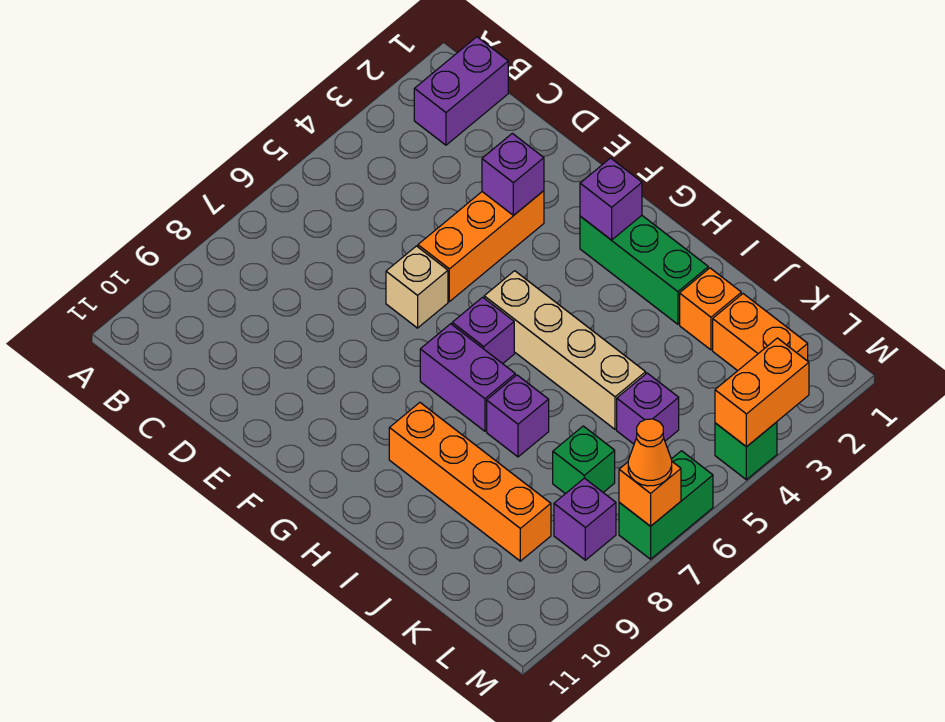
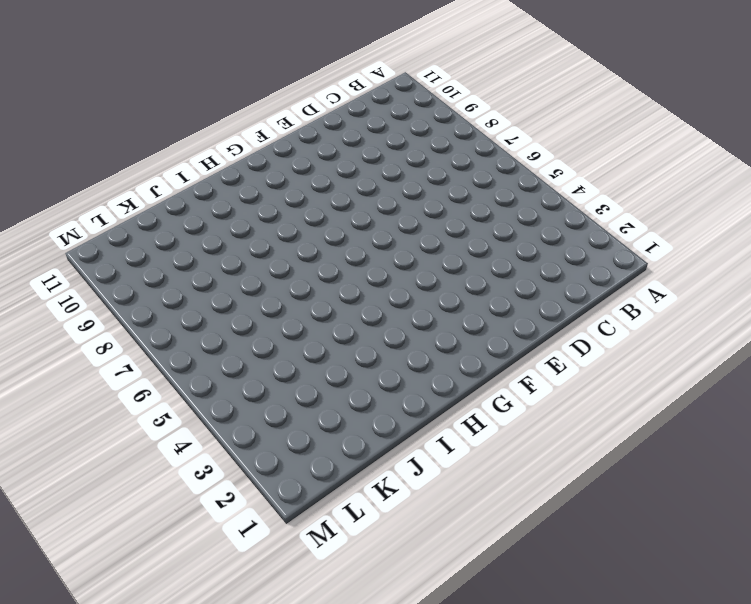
none -> purple 1x2 brick [414,37,508,145]
none -> orange 1x3 brick [418,191,544,302]
none -> tan 1x1 brick [386,246,448,328]

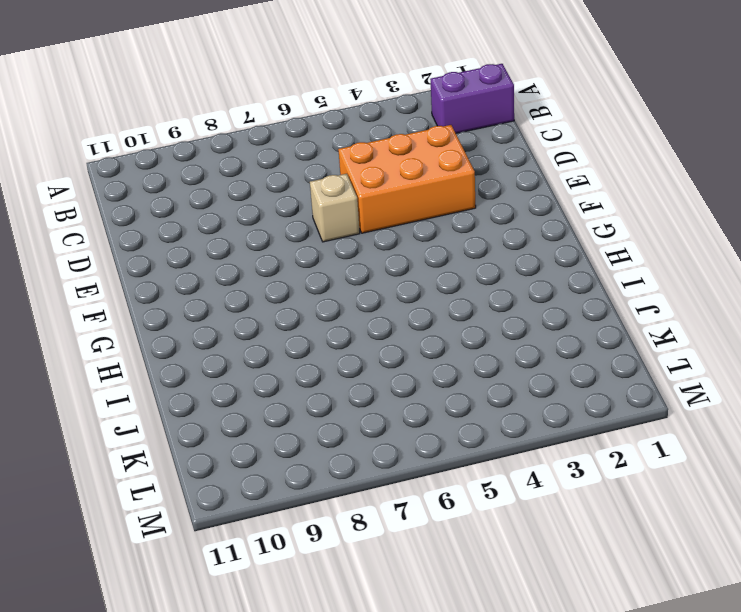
orange 2x3 brick [338,125,476,233] -> orange 1x3 brick [418,191,544,302]
none -> green 1x3 brick [580,216,708,324]
none -> tan 1x4 brick [484,271,646,429]
none -> purple 1x1 brick [452,297,514,364]

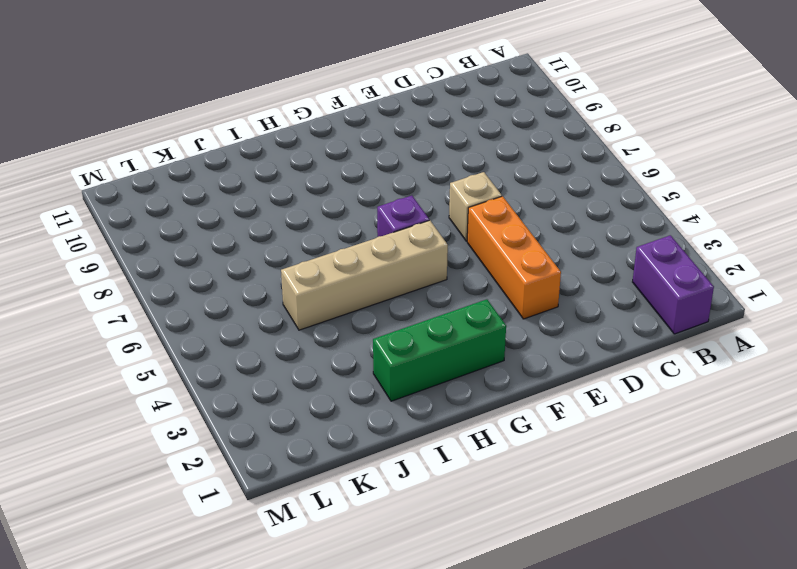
none -> purple 1x2 brick [420,324,515,431]
none -> orange 1x4 brick [389,403,551,561]
none -> purple 1x1 brick [487,375,549,457]

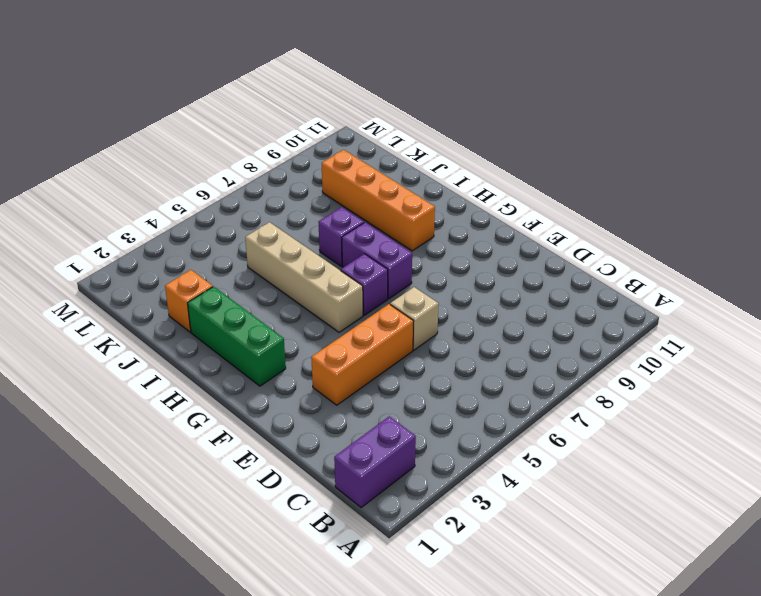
none -> orange 1x2 brick [713,294,808,371]
none -> purple 1x1 brick [617,373,679,444]
none -> green 1x1 brick [553,426,615,494]

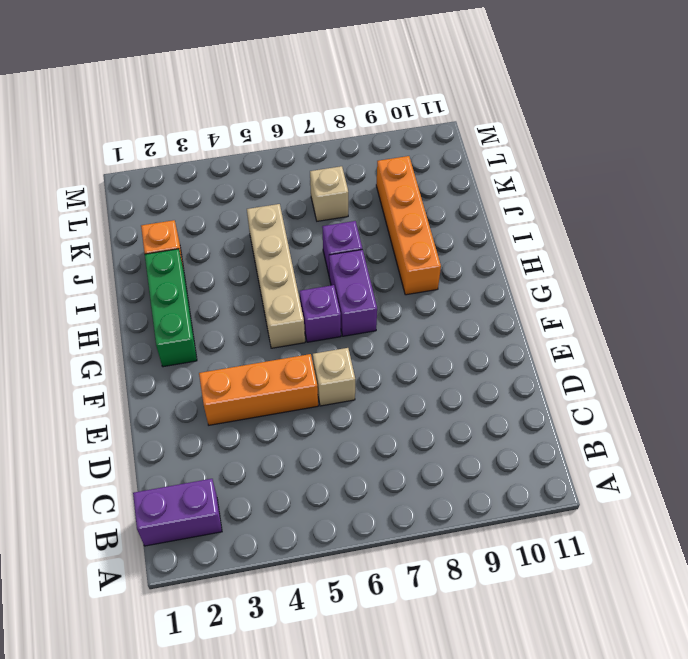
tan 1x1 brick [310,166,348,221] -> green 1x1 brick [553,426,615,494]
none -> orange 1x2 brick [713,294,808,371]
none -> purple 1x1 brick [617,373,679,444]
none -> purple 1x1 brick [554,478,616,560]

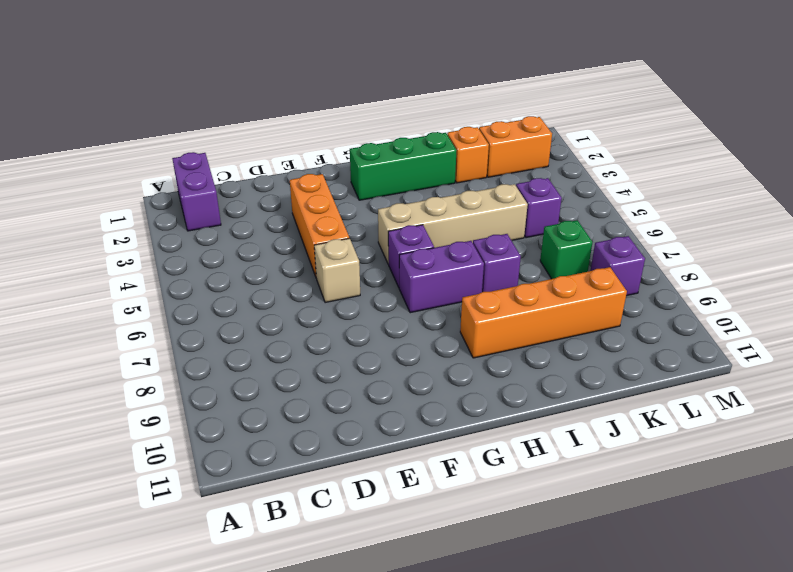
none -> green 1x1 brick [715,422,777,480]
none -> green 1x2 brick [619,451,713,559]
none -> purple 1x1 brick [482,133,544,215]

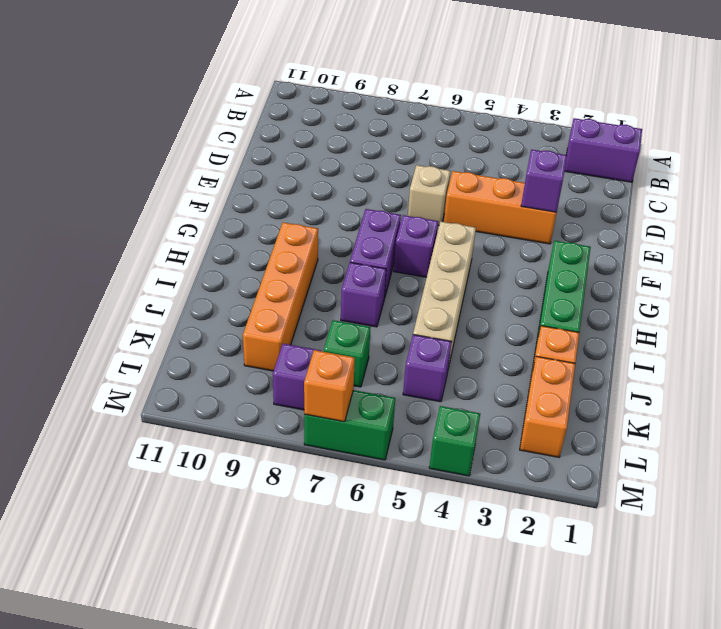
none -> purple 1x1 brick [580,158,642,240]
none -> orange 1x2 brick [715,338,809,447]
none -> orange 1x1 cone [628,419,672,486]

